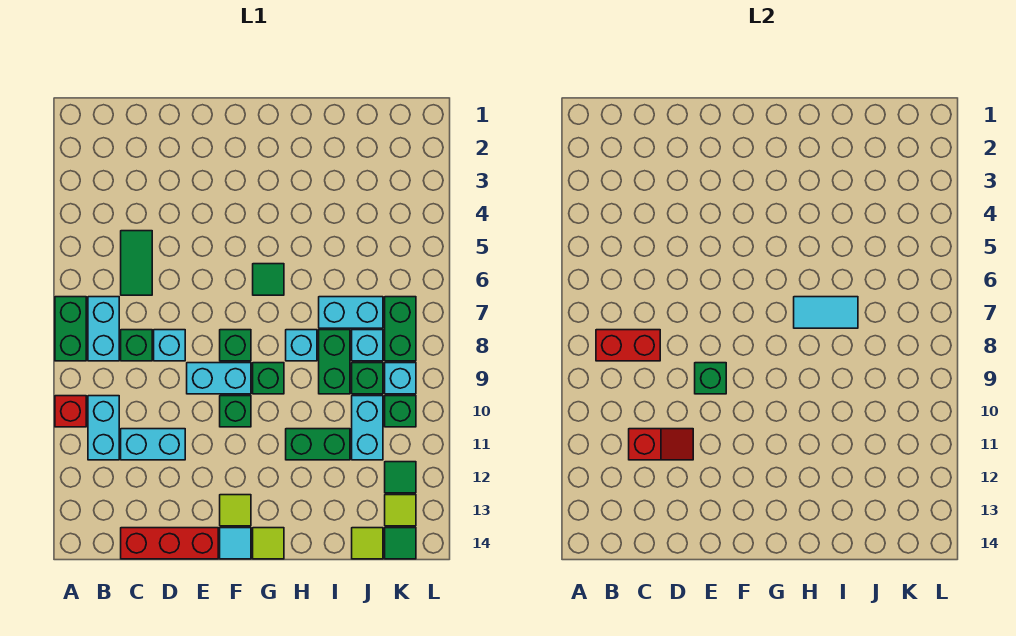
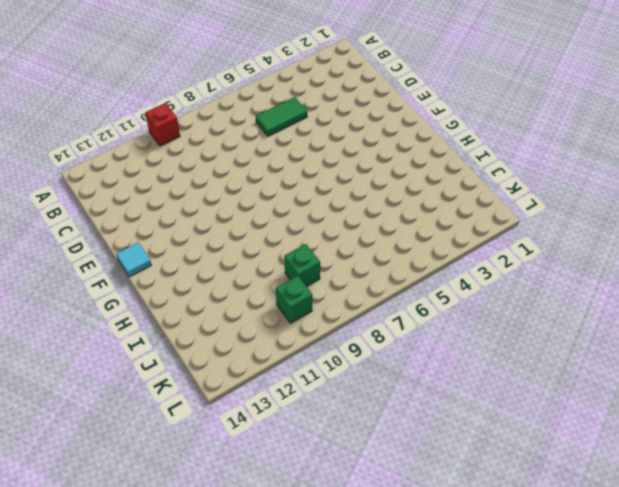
none -> green 1x2 brick [55,297,86,361]
none -> cyan 1x2 brick [88,297,119,361]
none -> cyan 1x2 brick [88,396,119,460]
none -> green 1x1 brick [121,330,152,361]

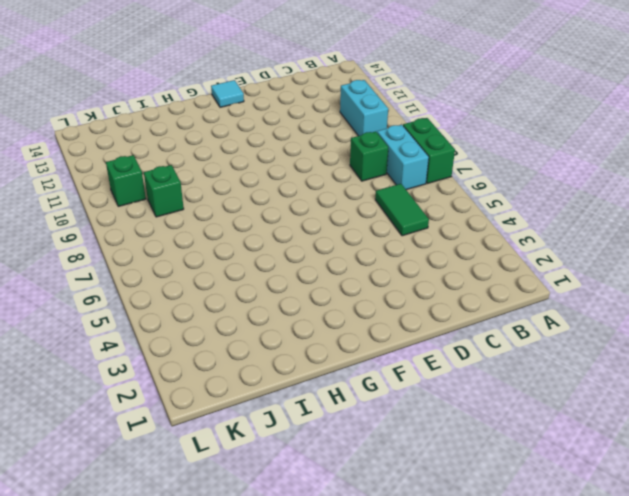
none -> red 1x1 brick [55,396,86,427]
none -> cyan 1x2 brick [121,429,185,460]
none -> red 1x3 brick [121,528,218,559]
none -> cyan 1x1 brick [154,330,185,361]

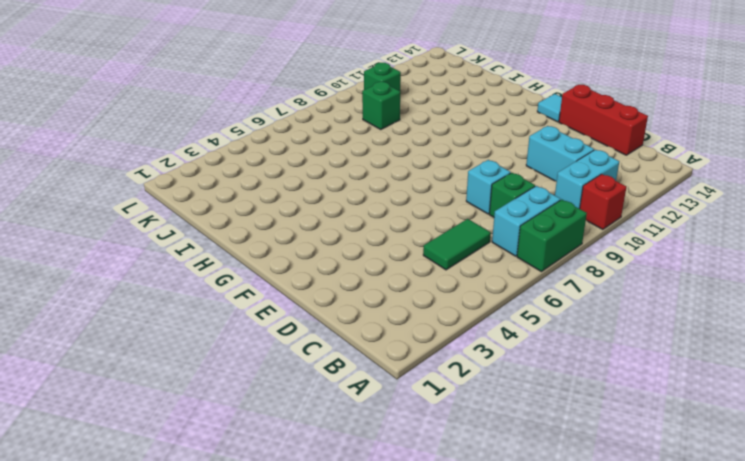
none -> cyan 1x2 brick [187,363,251,394]
none -> green 1x1 brick [220,330,251,361]
none -> green 1x1 brick [220,396,251,427]
none -> lime 1x1 tile [220,495,251,526]

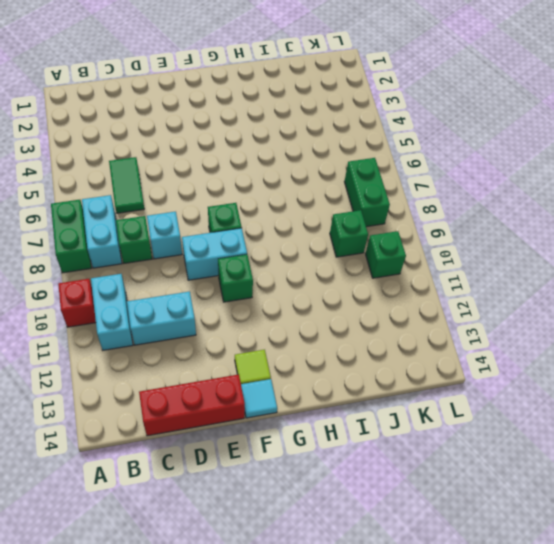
none -> green 1x1 tile [253,264,284,295]
none -> green 1x1 brick [253,363,284,394]
none -> lime 1x1 tile [253,528,284,559]
none -> cyan 1x1 brick [286,330,317,361]

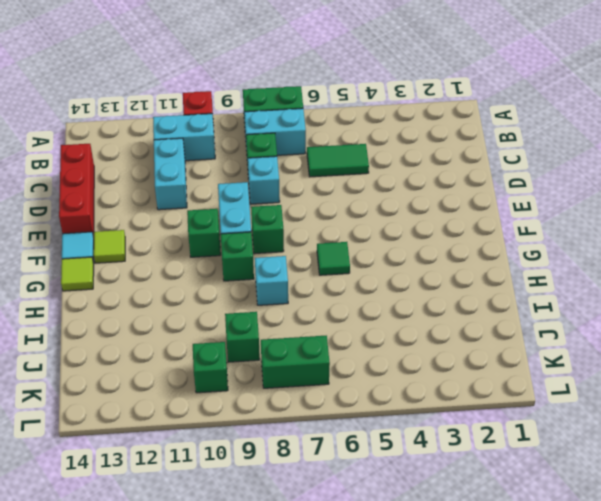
none -> green 1x2 brick [286,429,350,460]
none -> cyan 1x2 brick [319,297,383,328]
none -> green 1x2 brick [319,330,350,394]
none -> cyan 1x1 brick [352,330,383,361]

